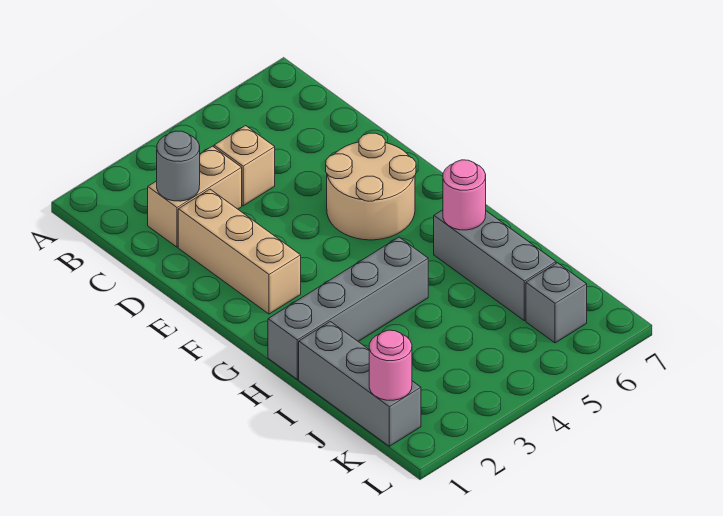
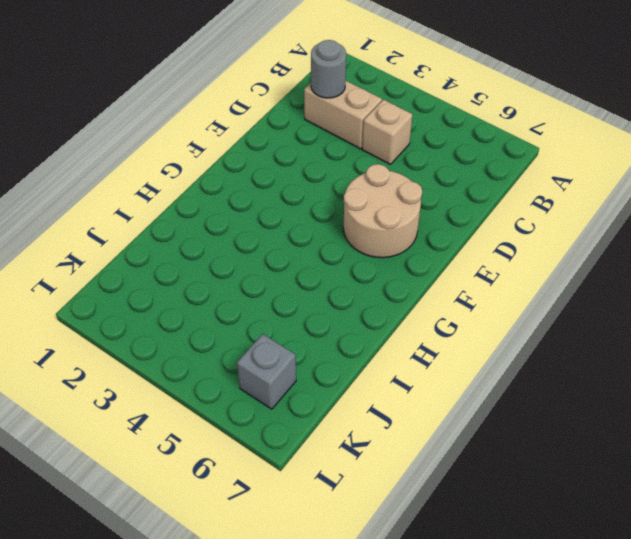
none -> tan 1x3 brick [178,189,301,314]
none -> grey 1x4 brick [268,237,428,379]

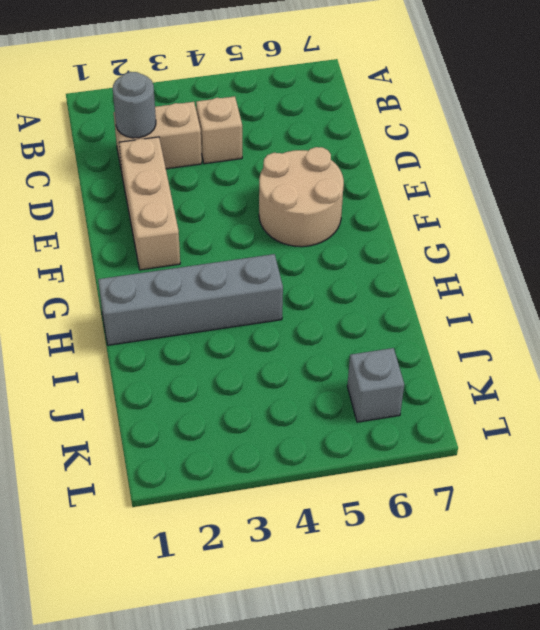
none -> grey 1x3 brick [434,210,556,321]
none -> grey 1x3 brick [299,321,421,446]

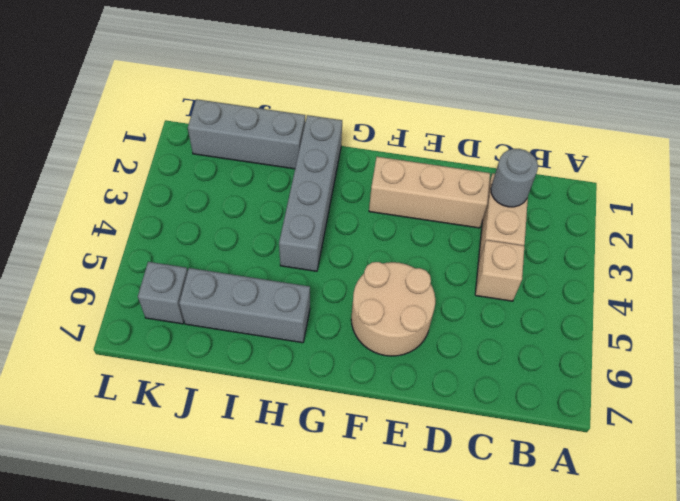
none -> pink 1x1 round brick [443,160,486,230]
none -> pink 1x1 round brick [369,330,412,400]

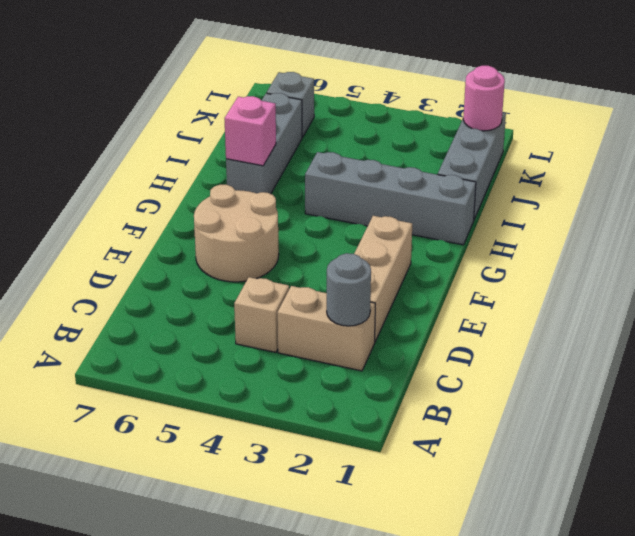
pink 1x1 brick [224,96,276,166] -> pink 1x1 round brick [443,160,486,230]

